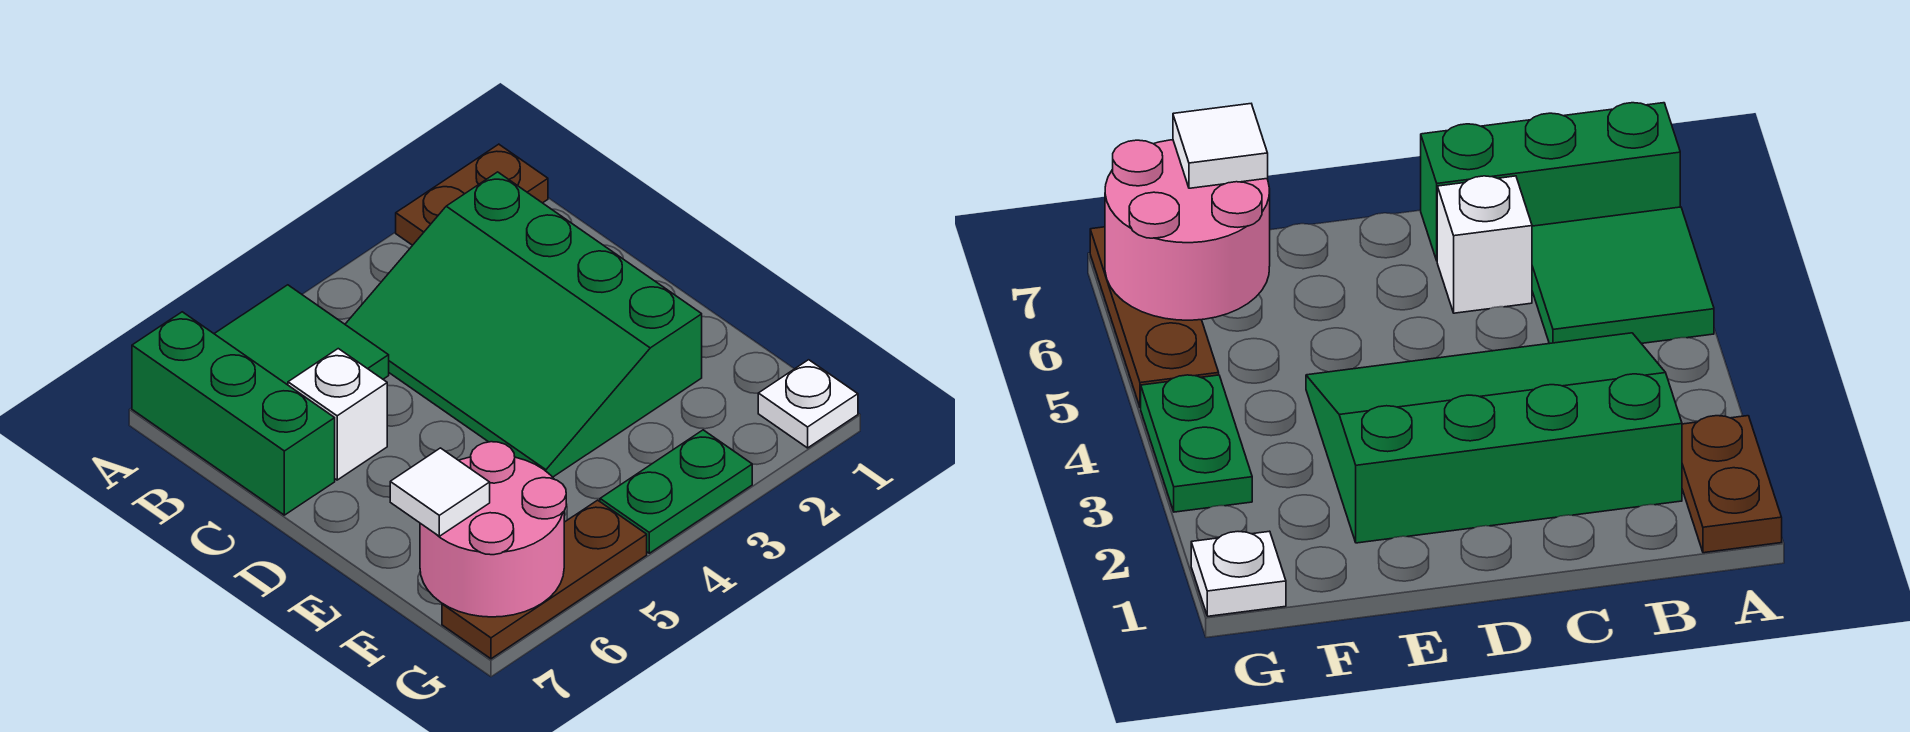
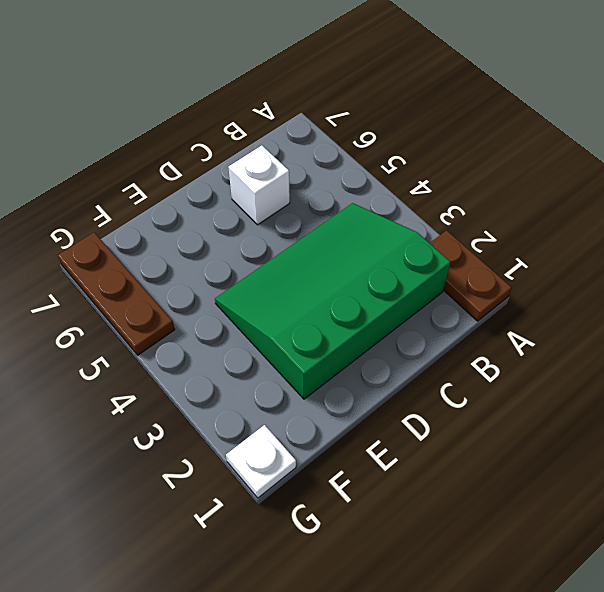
none -> green 2x2 tile [214,285,389,385]
none -> green 1x3 brick [132,312,335,515]

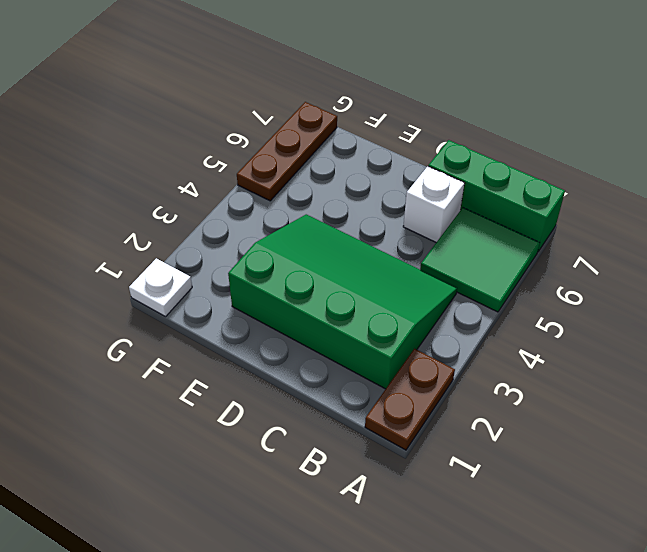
none -> green 1x2 plate [600,430,752,553]
none -> pink 2x2 round brick [420,442,566,617]

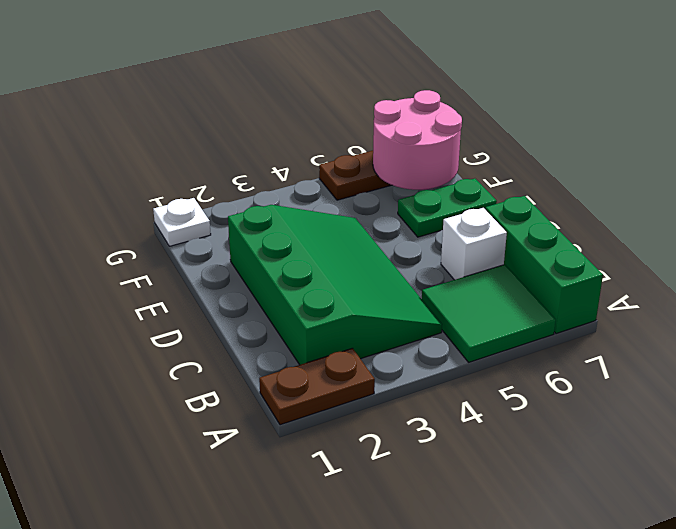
green 1x2 plate [398,178,497,237] -> green 1x2 plate moved to [600,430,752,553]
none -> white 1x1 tile [390,448,490,536]

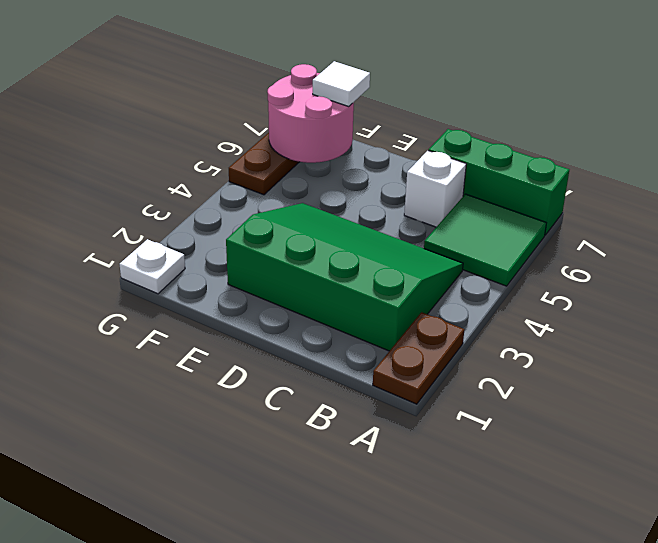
none -> green 1x2 plate [600,430,752,553]

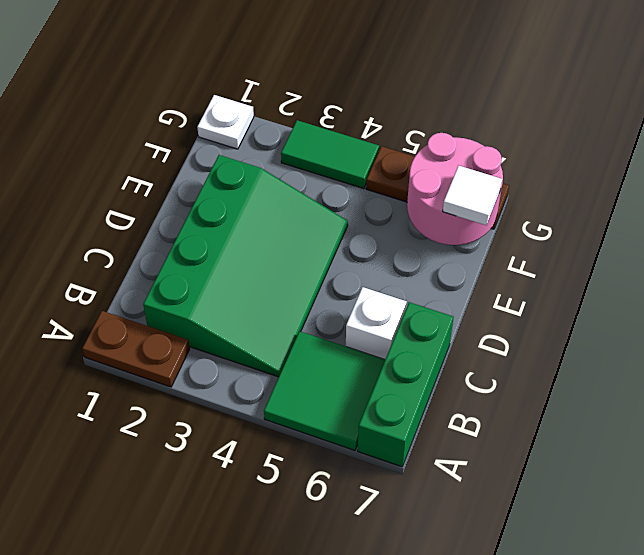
green 1x2 tile [281,120,379,189] -> green 1x2 plate [600,430,752,553]

